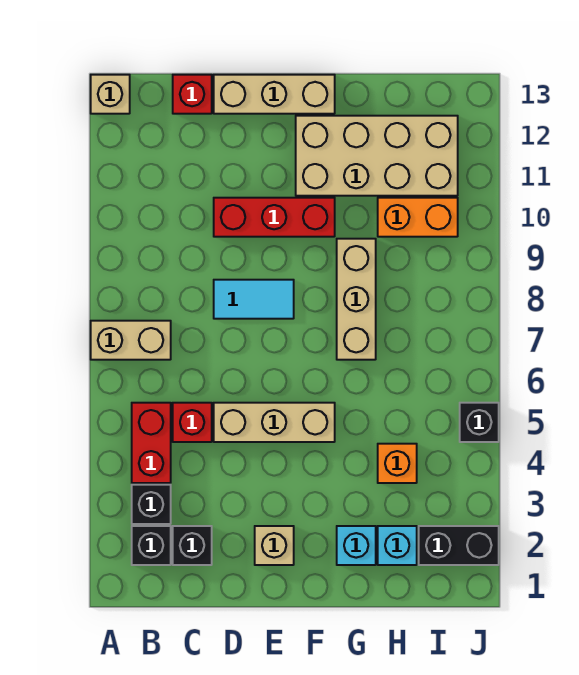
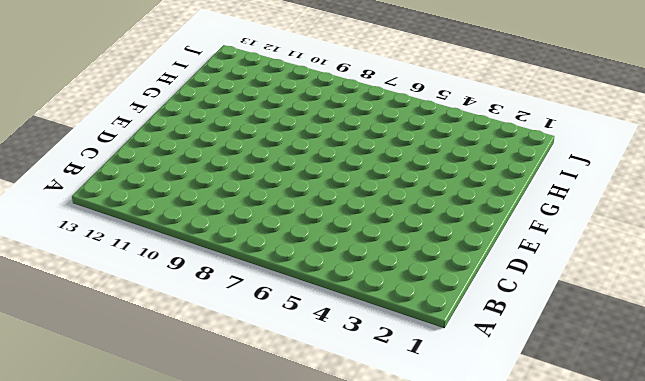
none -> tan 1x2 brick [91,321,171,360]
none -> tan 1x1 brick [91,75,130,114]
none -> black 1x1 brick [132,526,171,565]

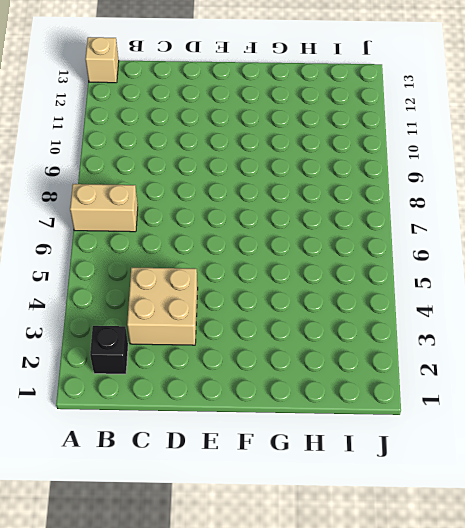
tan 2x2 brick [127,268,198,345] -> none
none -> black 1x1 brick [132,485,171,524]
none -> red 1x2 brick [132,403,171,483]
none -> black 1x1 brick [173,526,212,565]

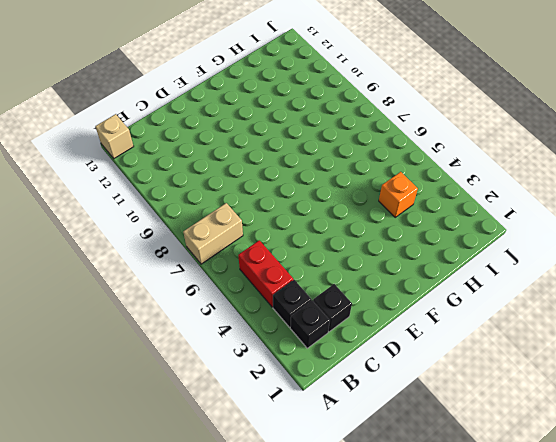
none -> red 1x1 brick [173,403,212,442]
none -> red 1x1 brick [173,75,212,114]
none -> tan 1x3 brick [214,403,335,442]

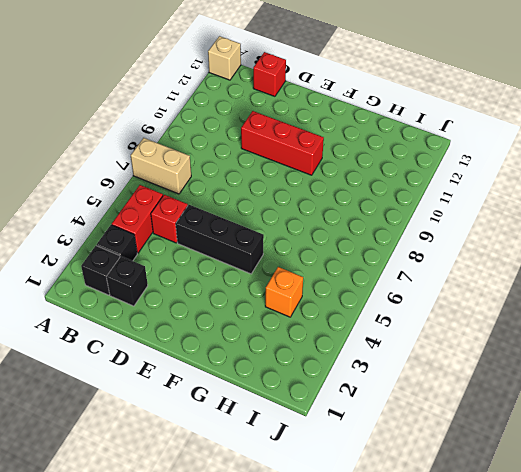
black 1x3 brick [176,205,264,274] -> tan 1x3 brick [214,403,335,442]
none -> cyan 1x2 tile [214,280,294,319]
none -> tan 1x3 brick [214,75,335,114]
none -> tan 1x1 brick [255,526,294,565]

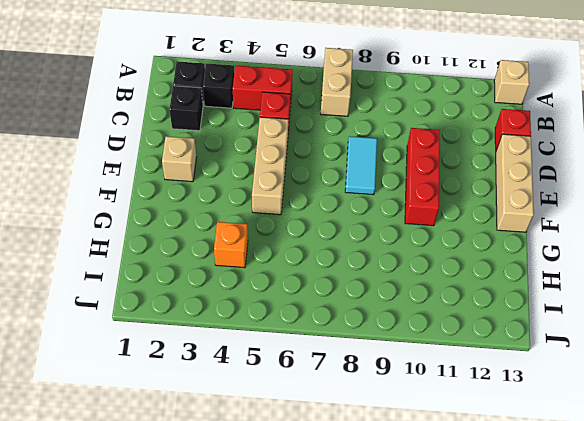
none -> tan 2x4 brick [296,116,458,196]
none -> cyan 1x1 brick [337,526,376,565]
none -> tan 1x3 brick [337,239,376,360]

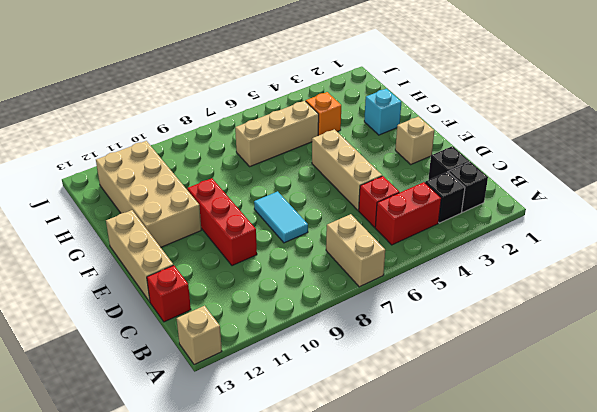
tan 1x3 brick [235,101,319,166] -> tan 1x3 brick moved to [337,239,376,360]
none -> cyan 1x1 brick [378,526,417,565]
none -> orange 1x2 brick [378,198,458,237]
none -> black 1x2 brick [419,526,499,565]

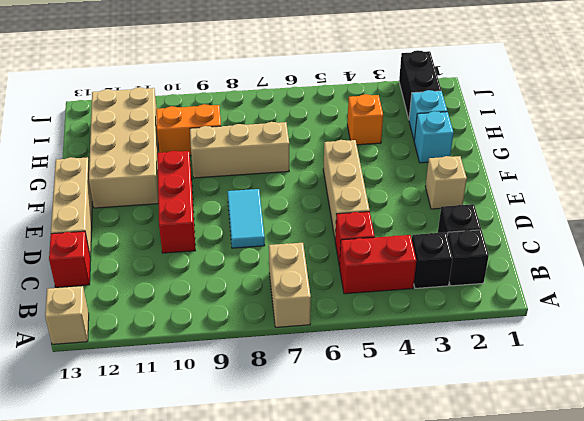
orange 1x2 brick [156,104,221,156] -> orange 1x2 brick turned to [378,198,458,237]
none -> black 1x1 brick [460,403,499,442]

